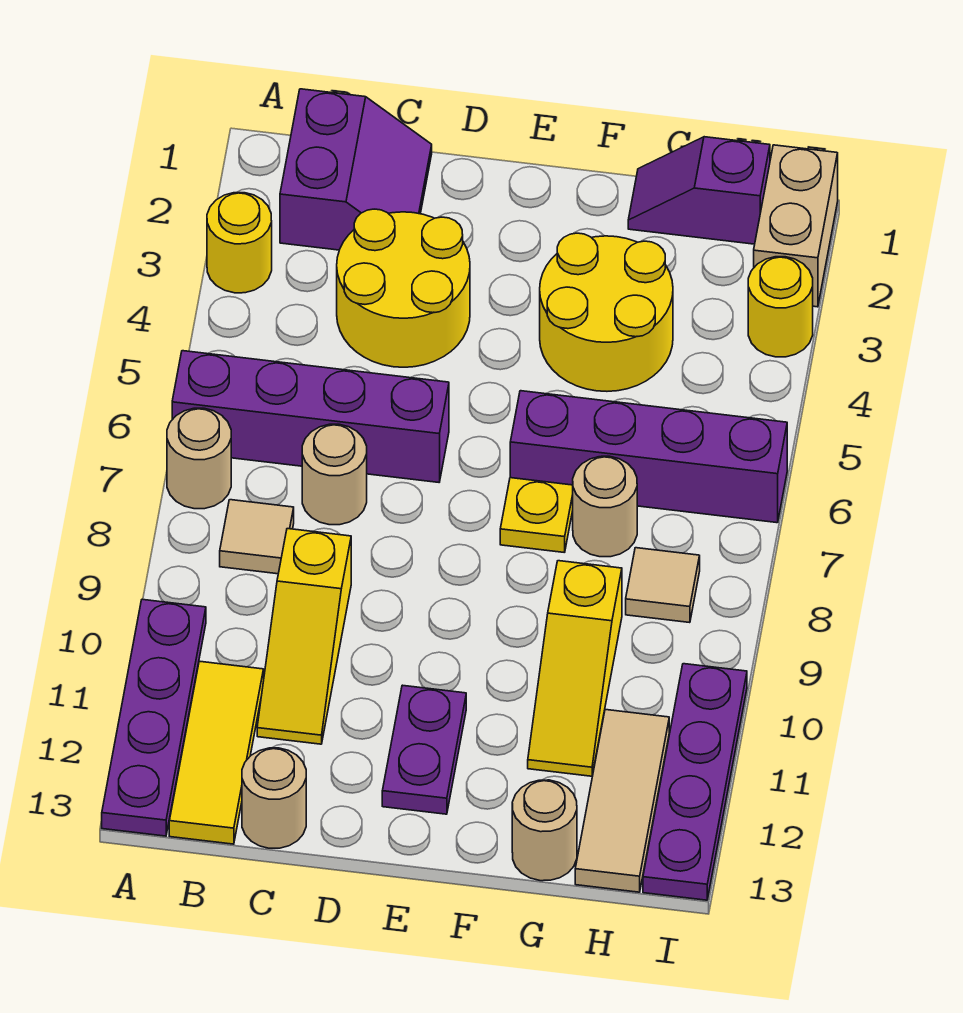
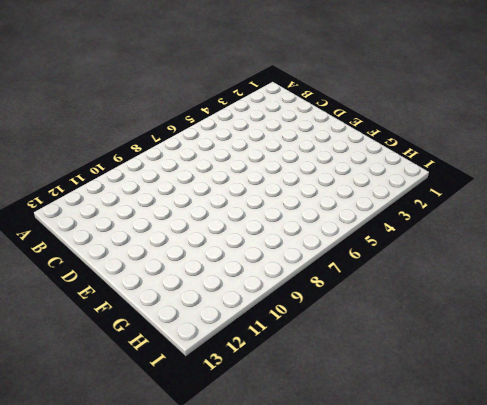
none -> yellow 1x1 round brick [207,193,272,293]
none -> purple 1x4 brick [172,351,449,482]
none -> tan 1x1 round brick [167,408,231,509]

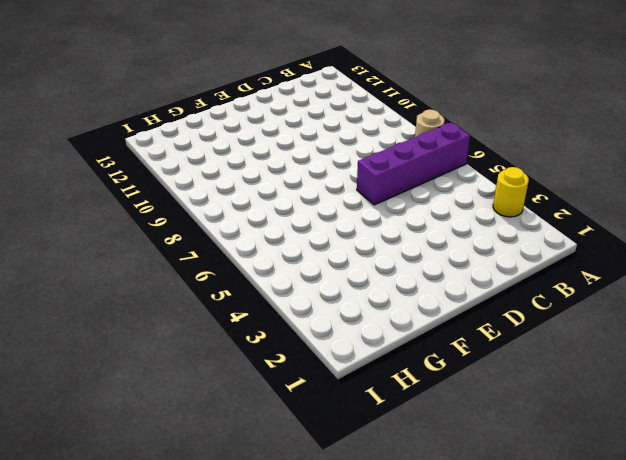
none -> purple 1x4 plate [102,599,206,836]
none -> purple 2x2 slope [280,89,432,250]
none -> tan 1x1 tile [220,500,294,574]

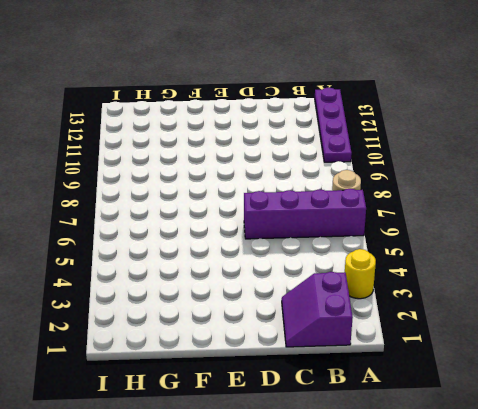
none -> tan 1x1 tile [220,500,294,574]
none -> yellow 1x3 tile [169,661,264,844]
none -> yellow 2x2 round brick [337,209,470,367]

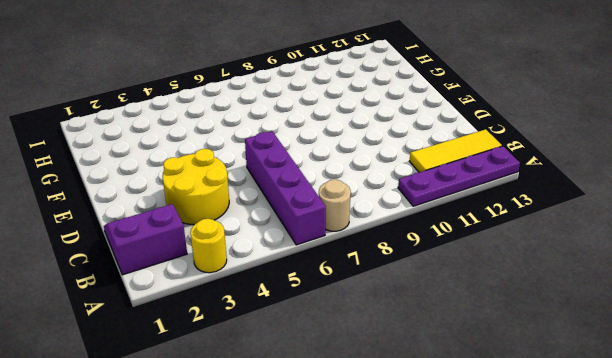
none -> tan 1x1 tile [220,500,294,574]
none -> tan 1x1 round brick [302,424,367,525]
none -> yellow 1x3 slope [257,529,351,744]

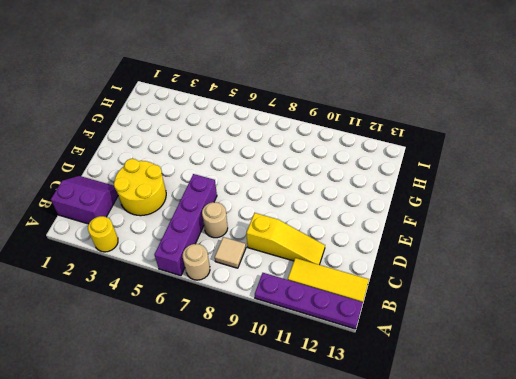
none -> tan 1x1 round brick [242,748,306,848]
none -> purple 1x2 plate [382,685,466,814]
none -> yellow 2x2 round brick [540,233,673,391]

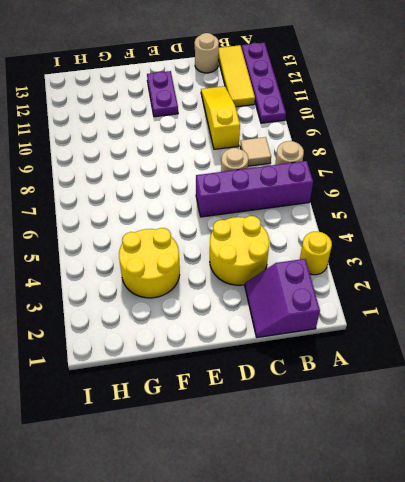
none -> purple 1x4 brick [510,391,787,523]
none -> yellow 1x1 plate [500,478,573,553]
none -> purple 1x2 slope [628,137,770,244]

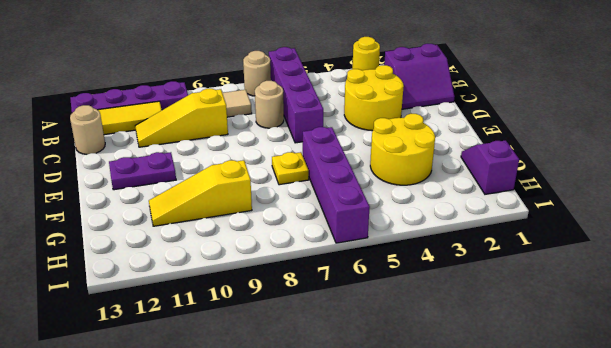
none -> tan 1x1 round brick [573,456,637,557]
none -> tan 1x1 round brick [512,780,577,881]
none -> tan 1x1 tile [626,548,700,623]

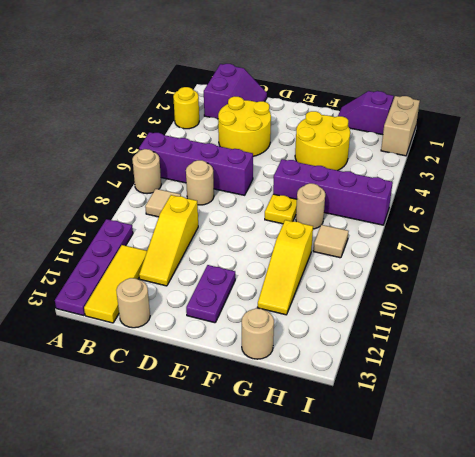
none -> tan 1x3 tile [575,710,669,892]
none -> yellow 1x1 round brick [748,257,813,357]
none -> purple 1x4 plate [643,664,747,900]

